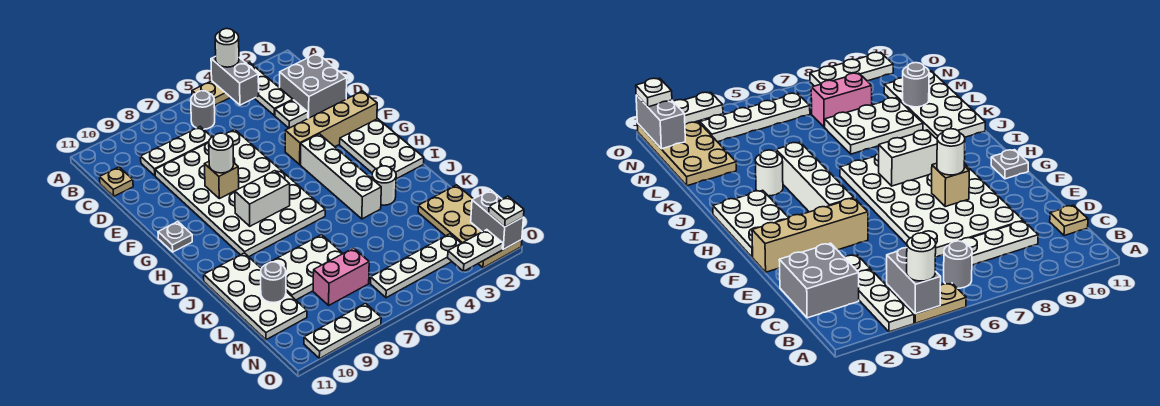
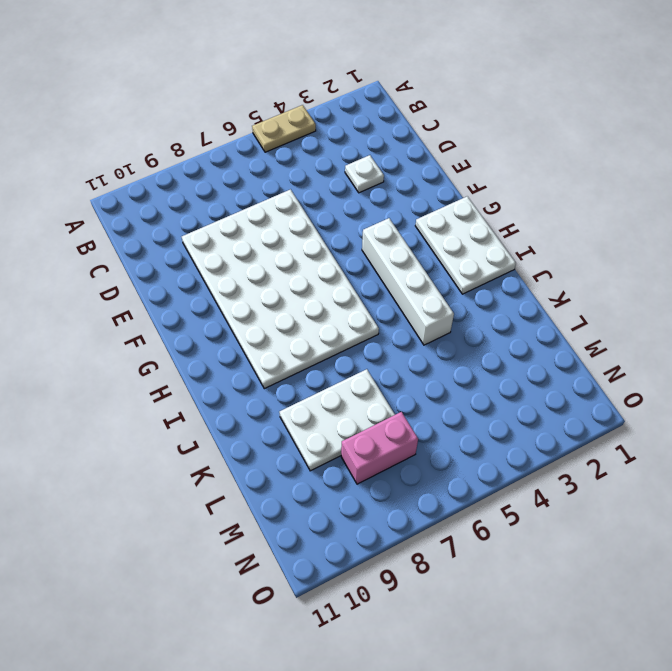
none -> white 1x3 plate [247,62,293,115]
none -> grey 1x1 round brick [191,91,215,129]
none -> grey 2x2 brick [280,53,347,118]

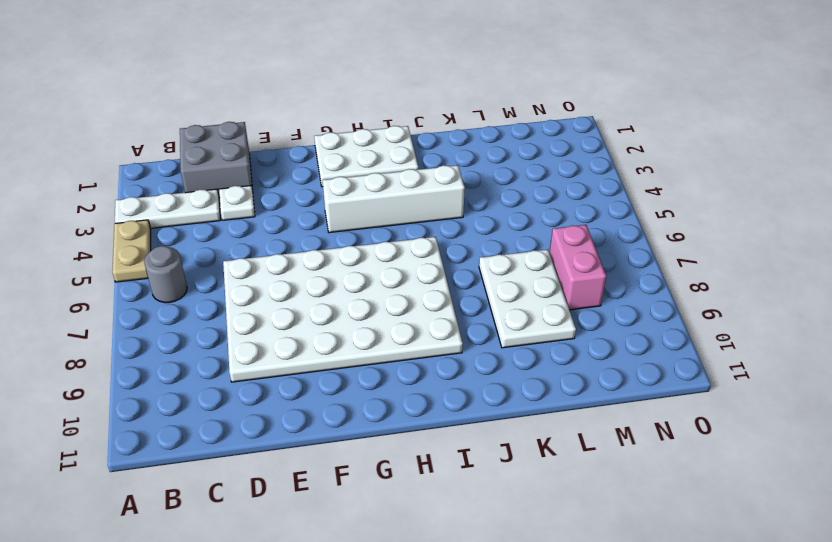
none -> white 1x3 plate [141,127,211,176]
none -> tan 1x1 plate [100,167,133,196]
none -> tan 1x4 brick [285,91,377,165]

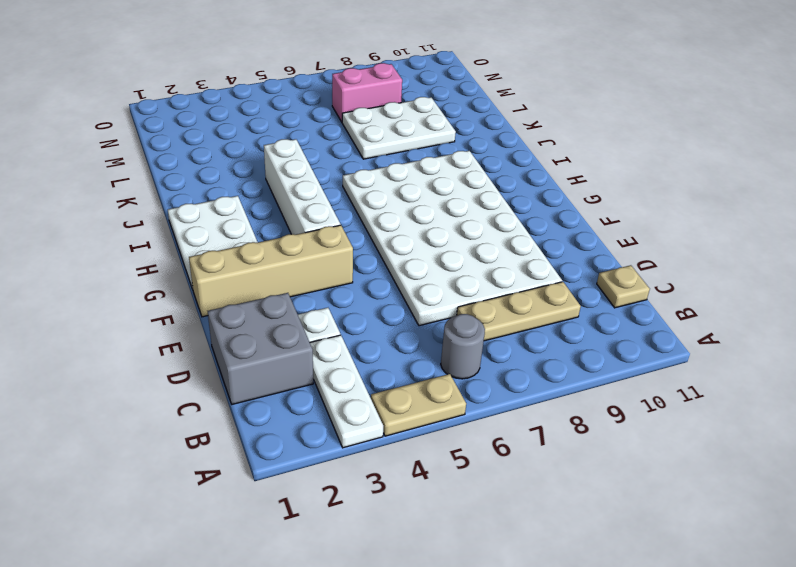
tan 1x3 plate [457,282,581,341] -> white 1x3 plate [141,127,211,176]
none -> grey 1x1 plate [158,222,192,252]
none -> white 1x1 round brick [372,166,396,205]
none -> white 2x4 plate [204,253,307,340]

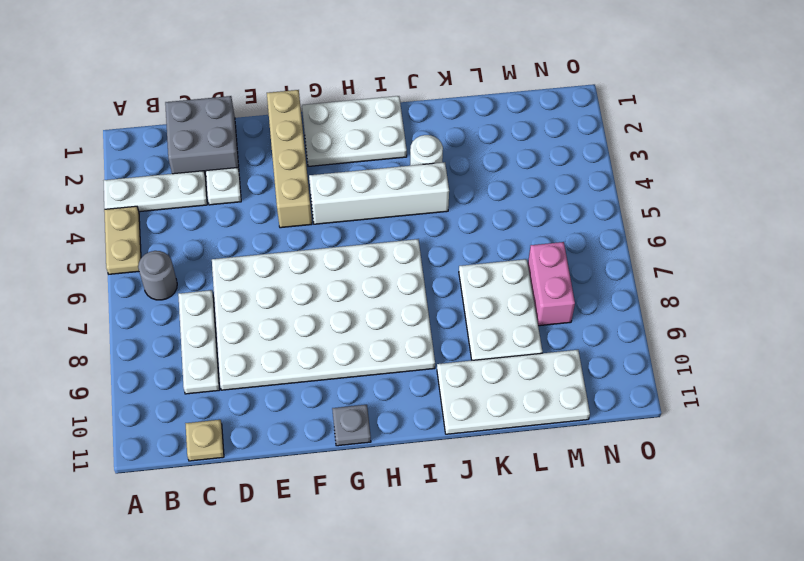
none -> tan 2x4 plate [418,185,522,268]
none -> white 1x4 plate [371,234,461,298]
none -> white 1x3 plate [304,303,381,358]

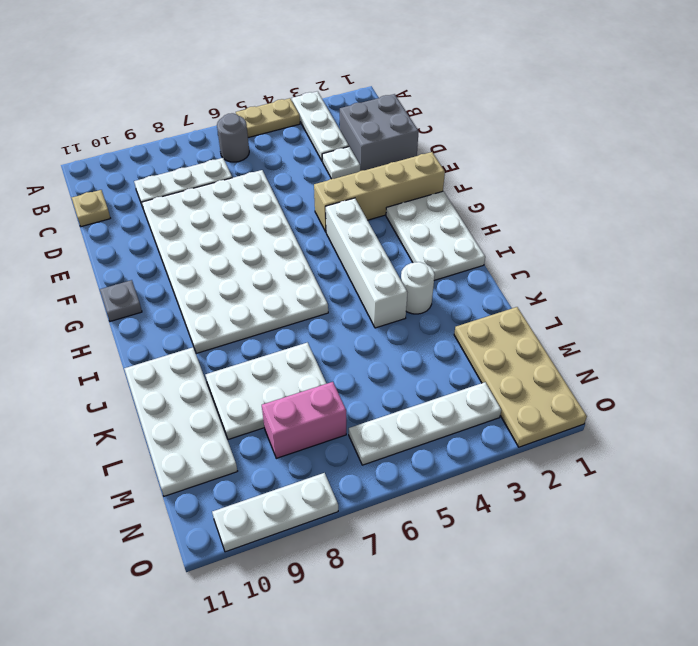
none -> grey 1x2 brick [211,56,259,105]
none -> tan 1x1 brick [204,162,239,199]
none -> white 1x2 brick [235,171,290,226]

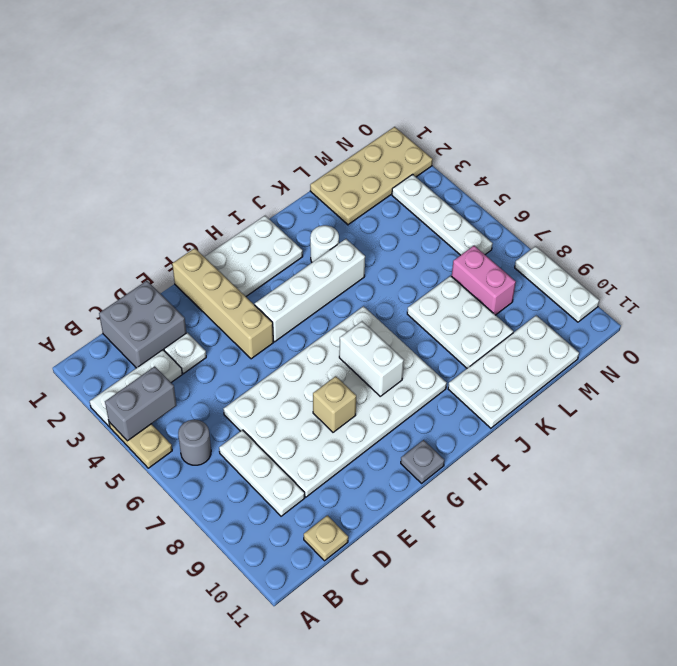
none -> grey 1x1 round brick [261,262,286,303]
none -> grey 1x2 brick [471,190,524,249]
none -> white 1x2 plate [448,230,503,271]

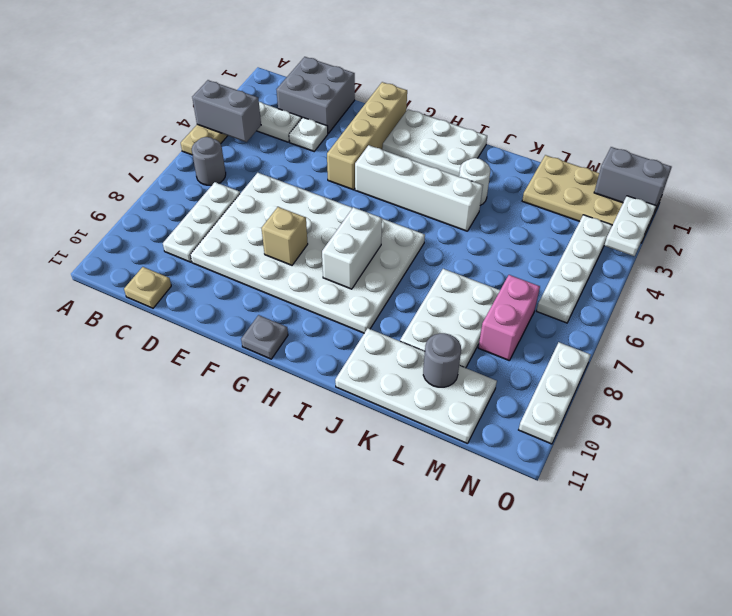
none -> white 1x1 round brick [215,29,239,67]
none -> white 1x1 round brick [209,133,234,173]
none -> white 1x1 plate [489,196,524,227]

